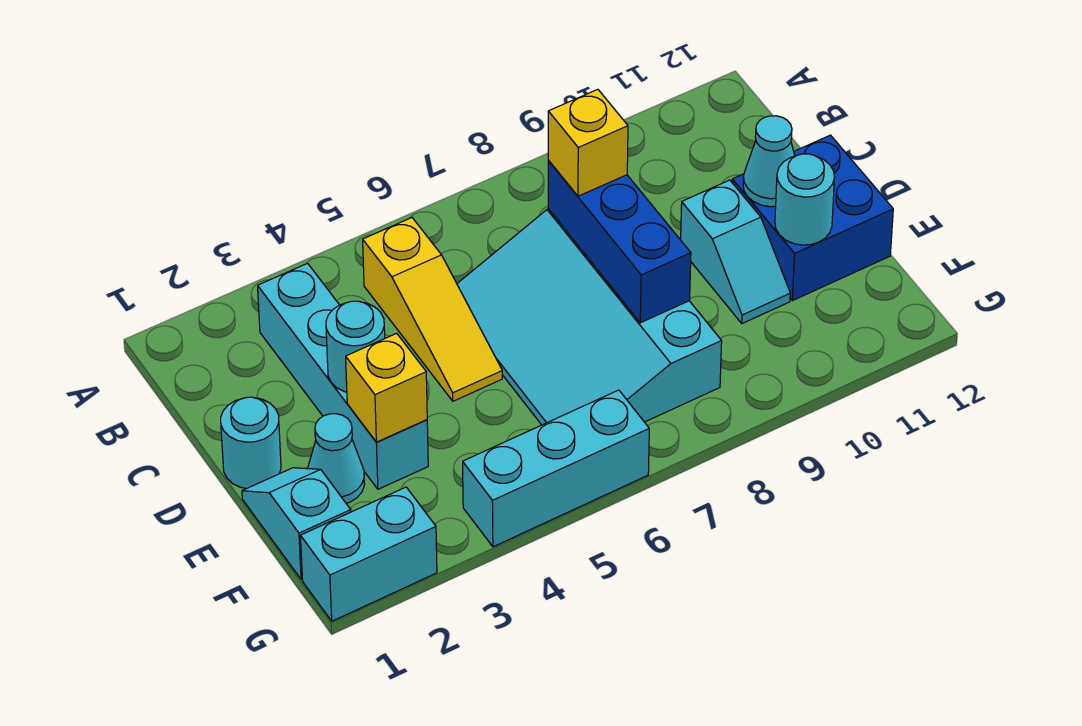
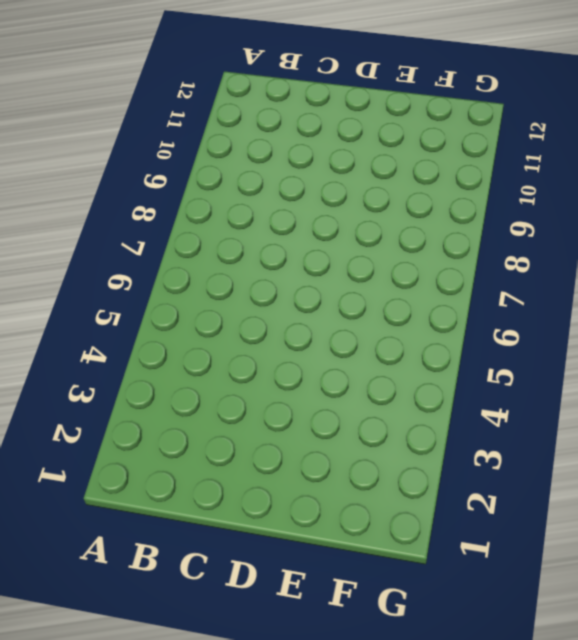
none -> cyan 1x4 brick [258,263,428,489]
none -> yellow 1x3 slope [363,218,502,401]
none -> cyan 3x4 slope [457,209,722,425]

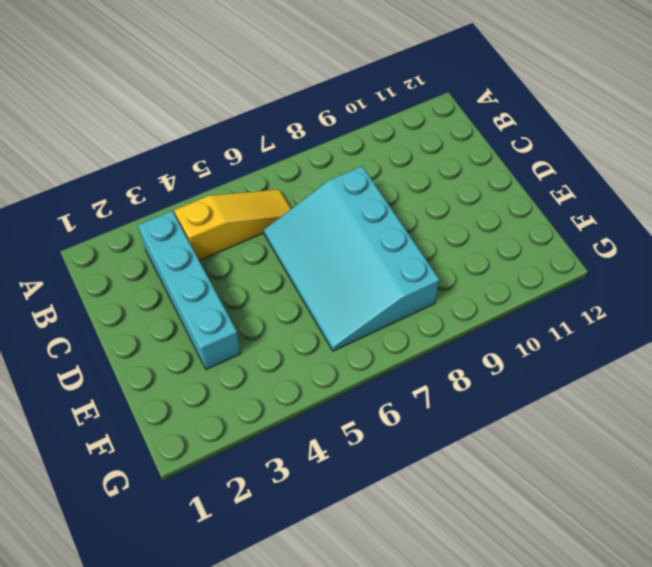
yellow 1x3 slope [174,190,291,260] -> yellow 1x3 slope turned to [363,218,502,401]
none -> cyan 1x1 round brick [221,397,281,489]
none -> cyan 1x2 slope [681,180,790,323]
none -> blue 2x2 brick [732,135,893,301]

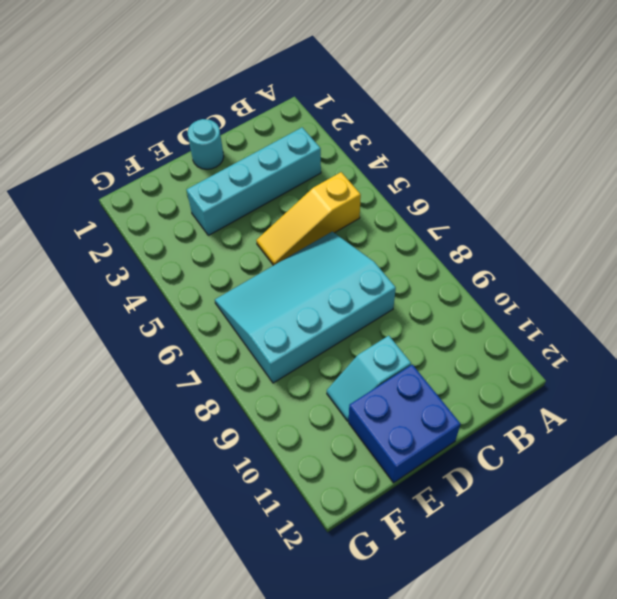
none -> cyan 1x2 slope [242,468,351,580]
none -> cyan 1x1 cone [308,414,365,503]
none -> cyan 1x2 brick [301,487,437,621]

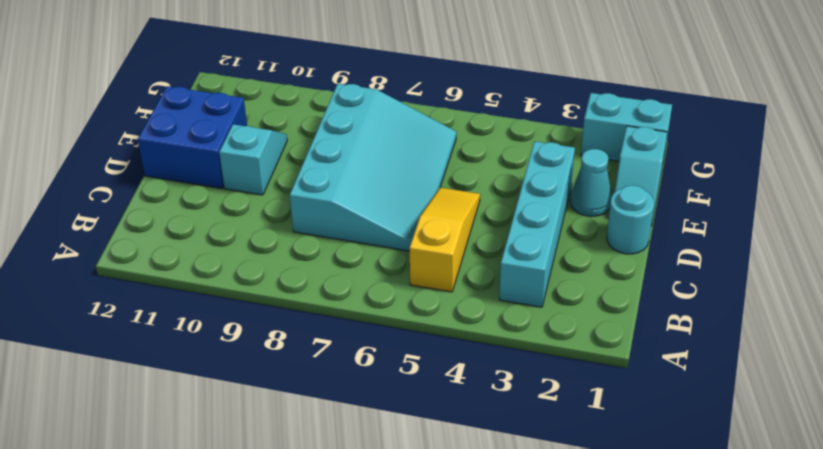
none -> cyan 1x3 brick [463,390,649,547]
none -> blue 1x3 brick [548,161,691,323]
none -> cyan 1x1 round brick [326,301,385,392]

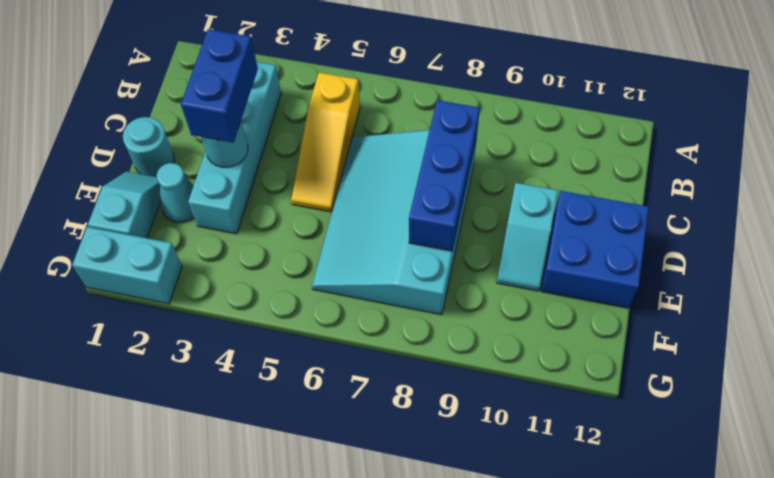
blue 1x2 brick [181,29,258,143] -> none
none -> cyan 1x3 brick [463,390,649,547]
none -> cyan 1x1 cone [743,116,795,207]
none -> yellow 1x1 brick [346,333,427,442]

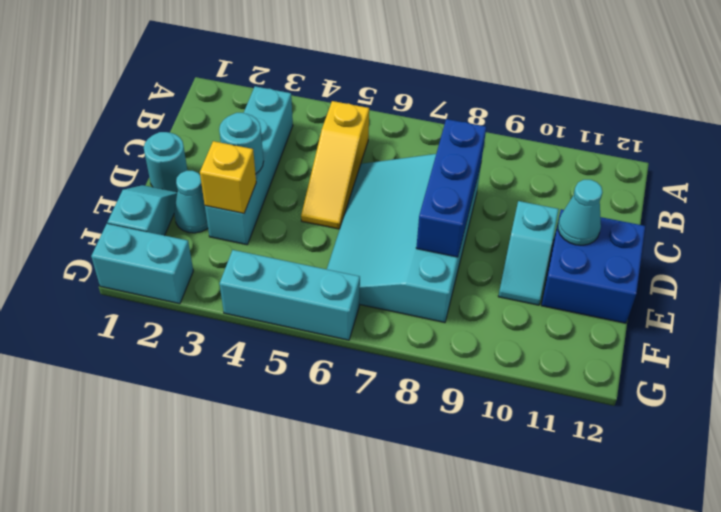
none -> cyan 1x1 round brick [775,154,834,245]
none -> yellow 1x1 brick [548,89,628,196]

